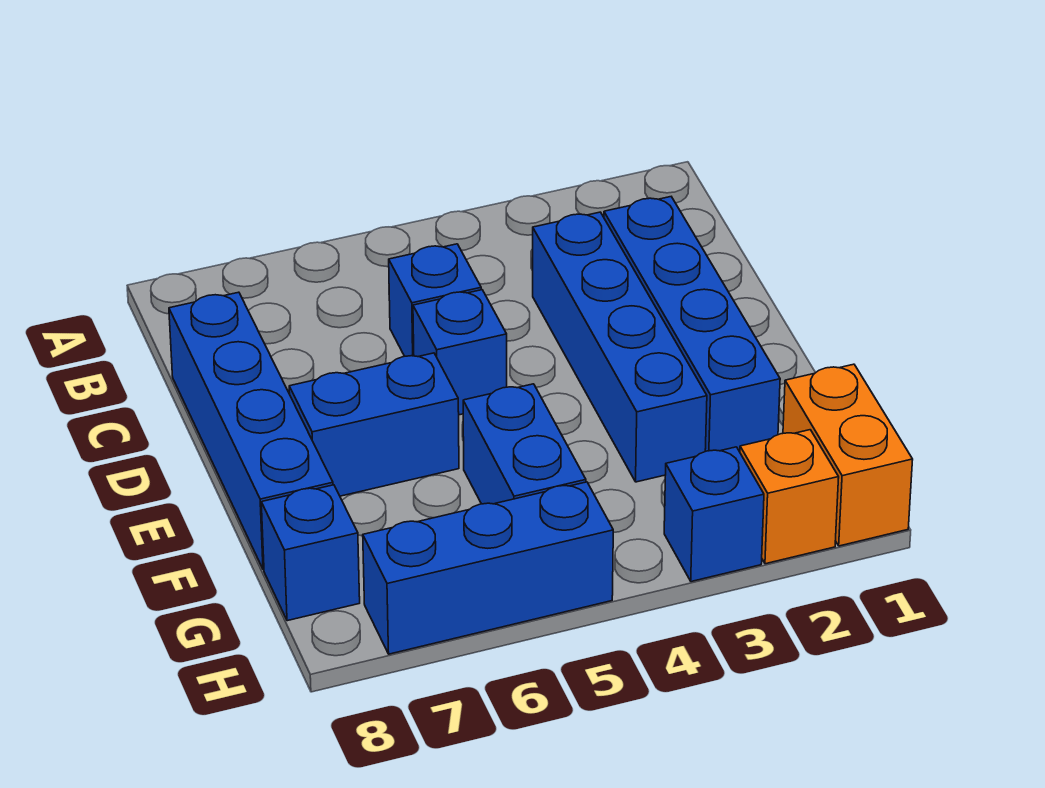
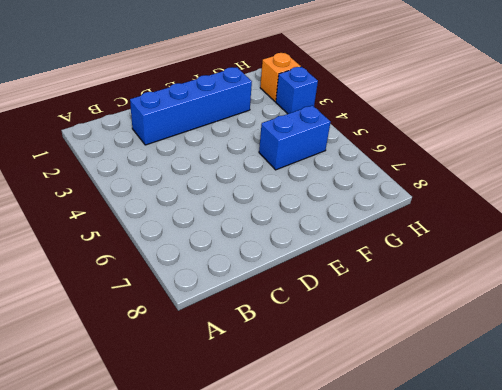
none -> blue 1x4 brick [533,212,707,482]
none -> blue 1x1 brick [389,244,481,356]
none -> blue 1x4 brick [169,292,333,570]

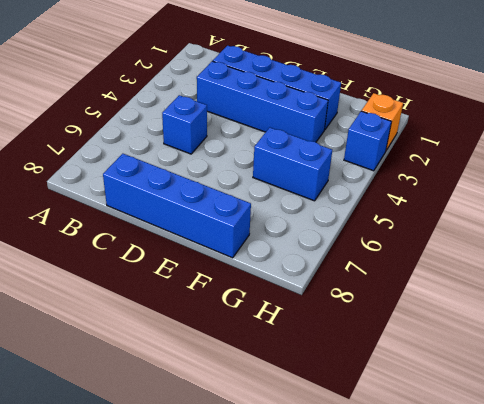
none -> blue 1x1 brick [413,290,507,415]
none -> blue 1x2 brick [289,353,459,496]
none -> orange 1x2 brick [783,364,913,546]

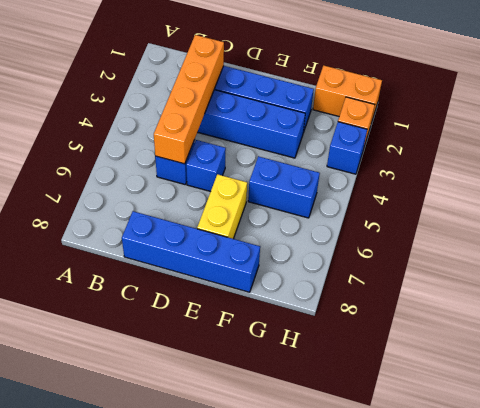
orange 1x4 brick [154,35,224,164] -> none
yellow 1x2 brick [197,174,247,239] -> blue 1x2 brick [289,353,459,496]
none -> blue 1x1 brick [261,485,360,621]
none -> blue 1x3 brick [363,482,613,654]

